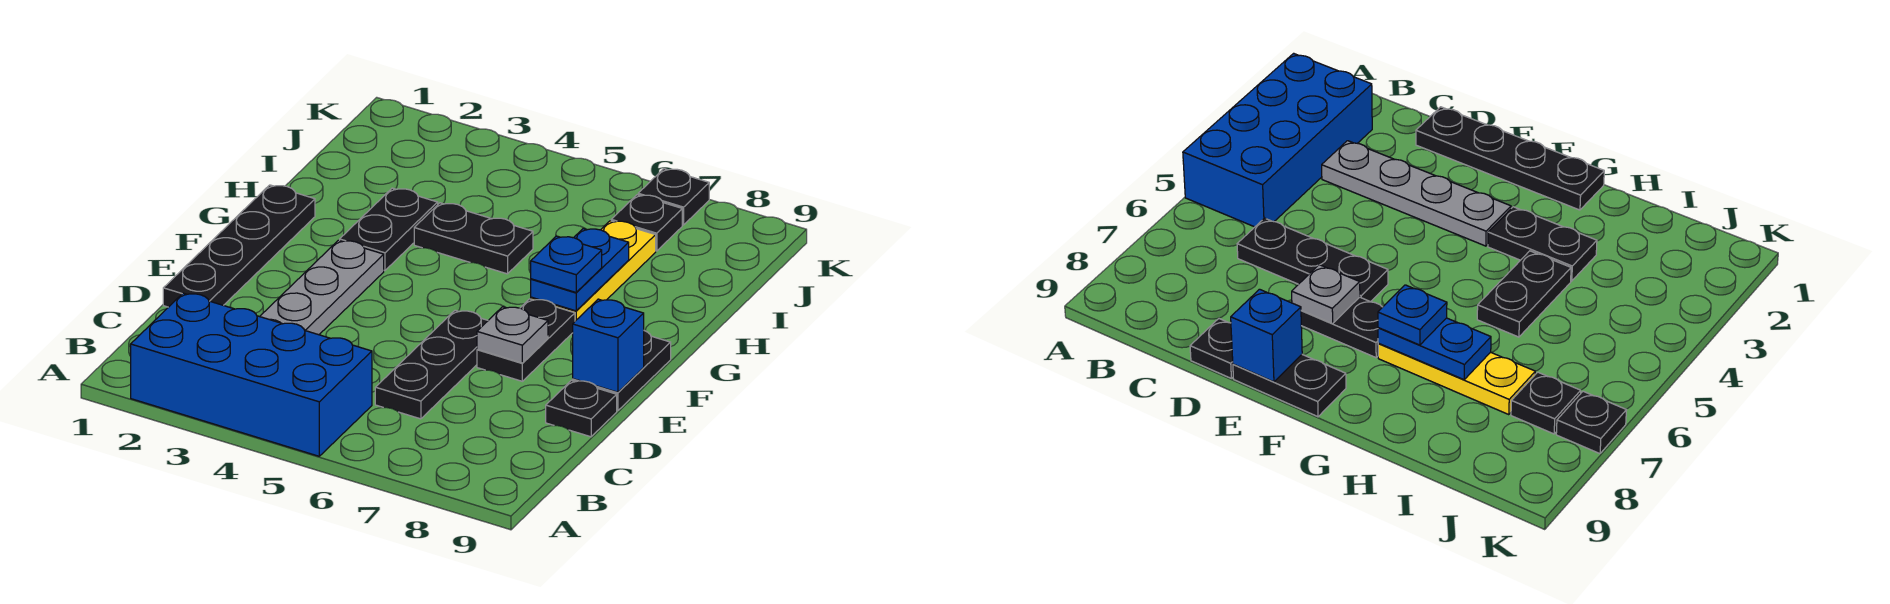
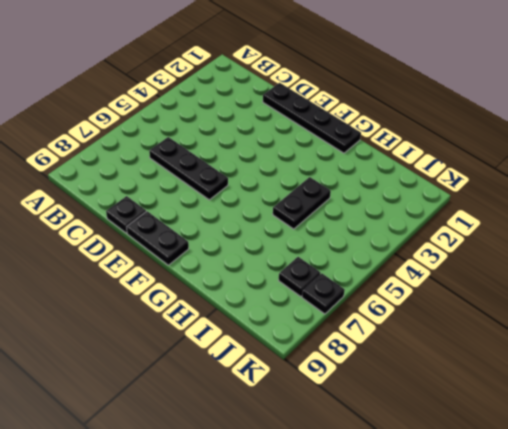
none -> blue 2x4 brick [131,293,372,456]
none -> grey 1x4 plate [260,240,384,335]
none -> black 1x2 plate [477,299,575,381]

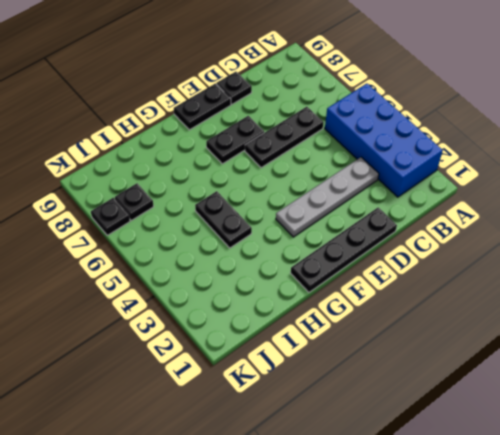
none -> black 1x2 plate [340,188,438,271]
none -> yellow 1x3 plate [531,221,656,321]
none -> grey 1x1 plate [477,307,548,363]

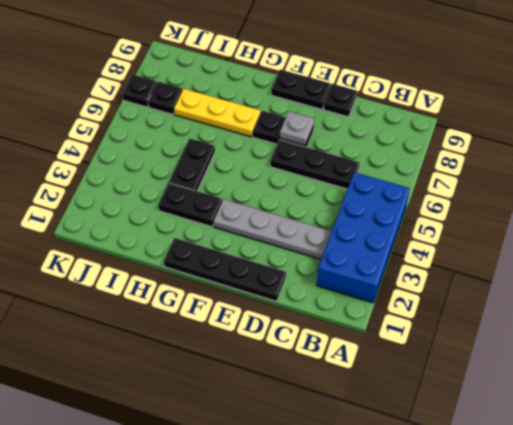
none -> blue 1x1 brick [573,299,644,392]
none -> blue 1x2 plate [531,228,629,311]
none -> blue 1x1 plate [531,236,602,292]

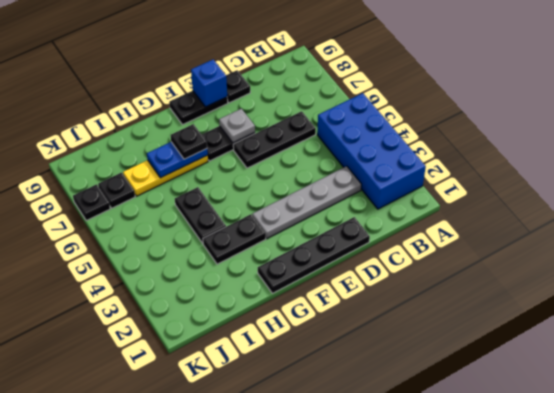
black 1x1 plate [170,124,207,159] -> blue 1x1 plate [531,236,602,292]

